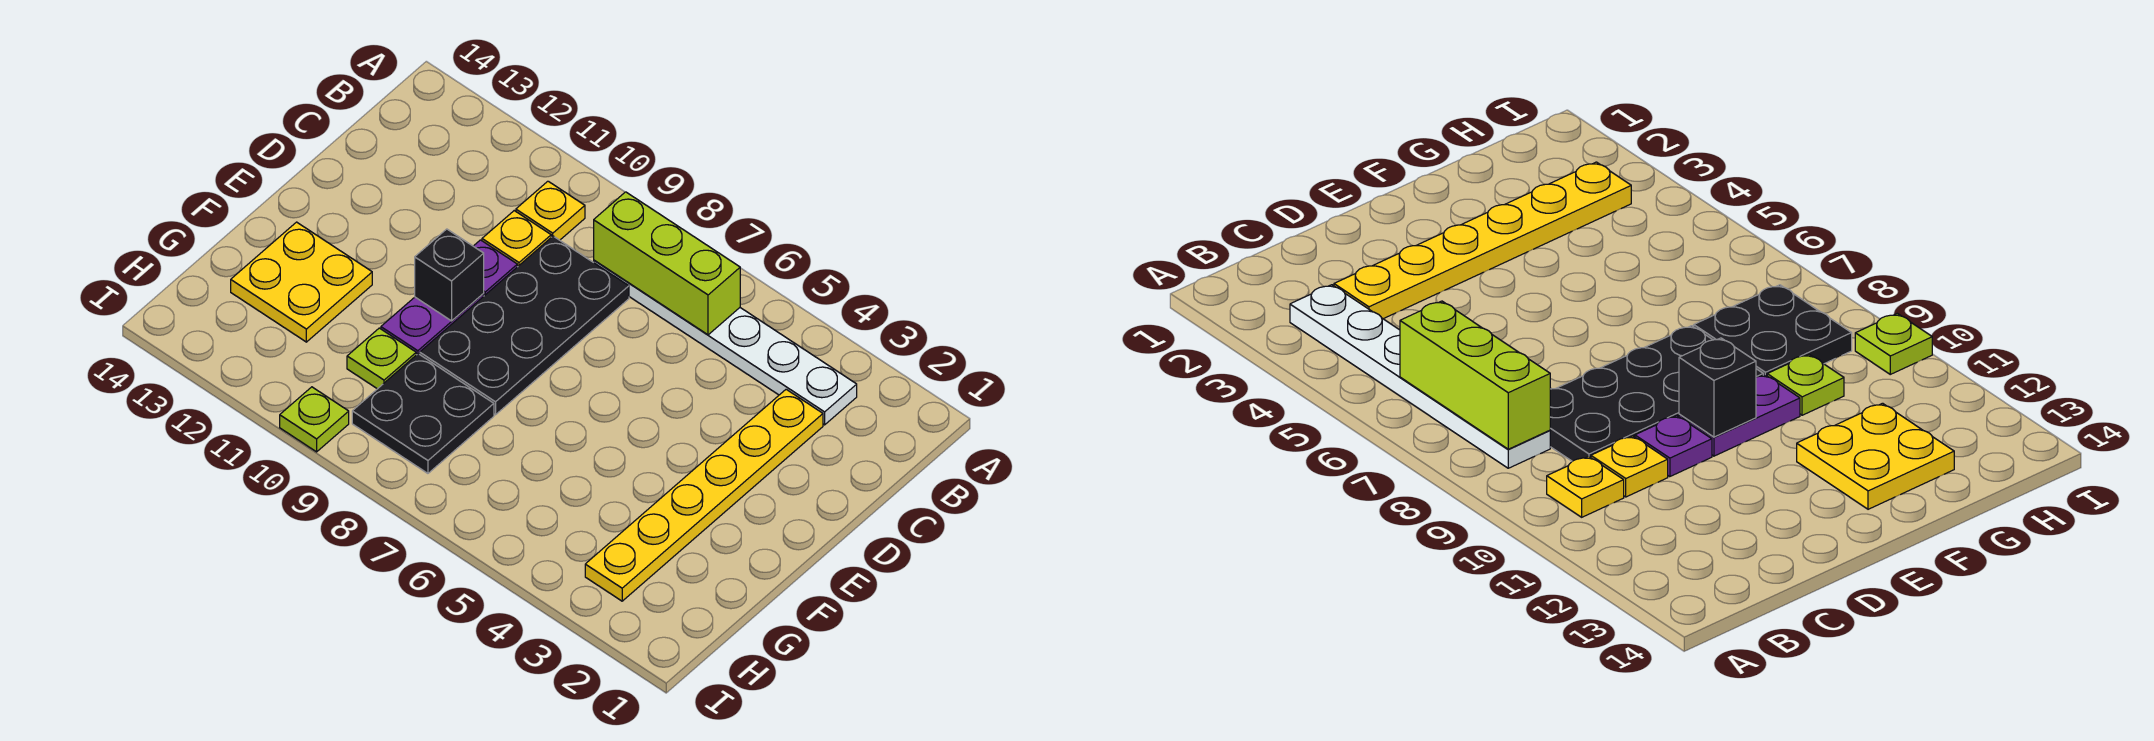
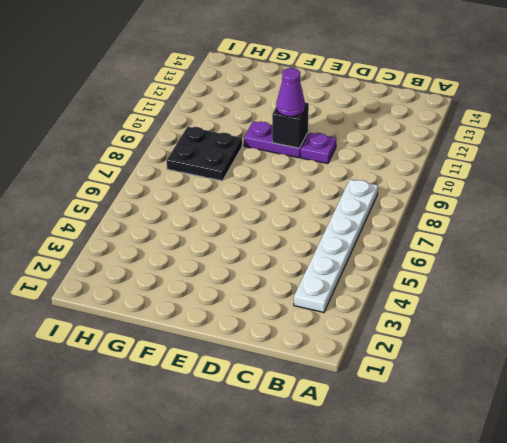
purple 1x1 cone [276,68,305,117] -> none
none -> yellow 1x1 plate [516,181,585,240]
none -> yellow 1x6 plate [585,389,823,601]
none -> black 2x4 plate [420,236,629,415]

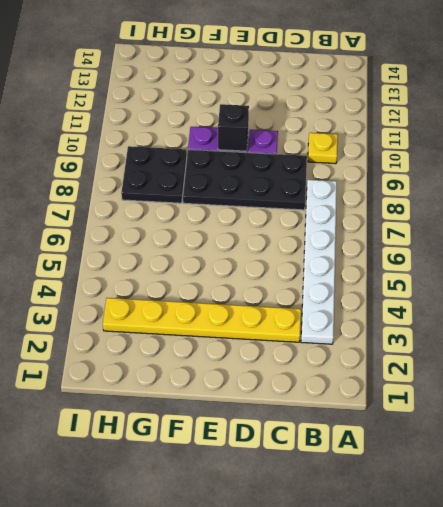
none -> yellow 1x1 plate [482,211,551,267]
none -> yellow 2x2 plate [231,222,372,342]
none -> lime 1x1 plate [347,328,416,389]

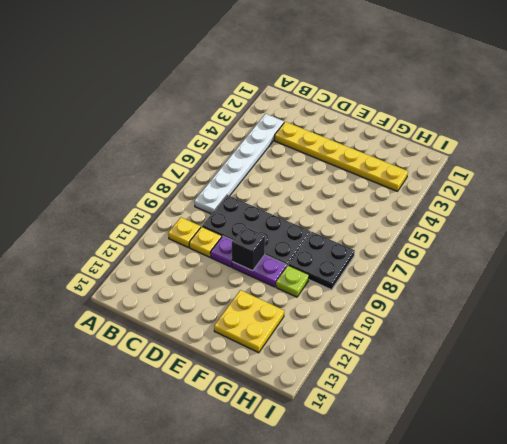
none -> lime 1x1 plate [280,387,349,452]
none -> lime 1x3 brick [594,192,740,335]

